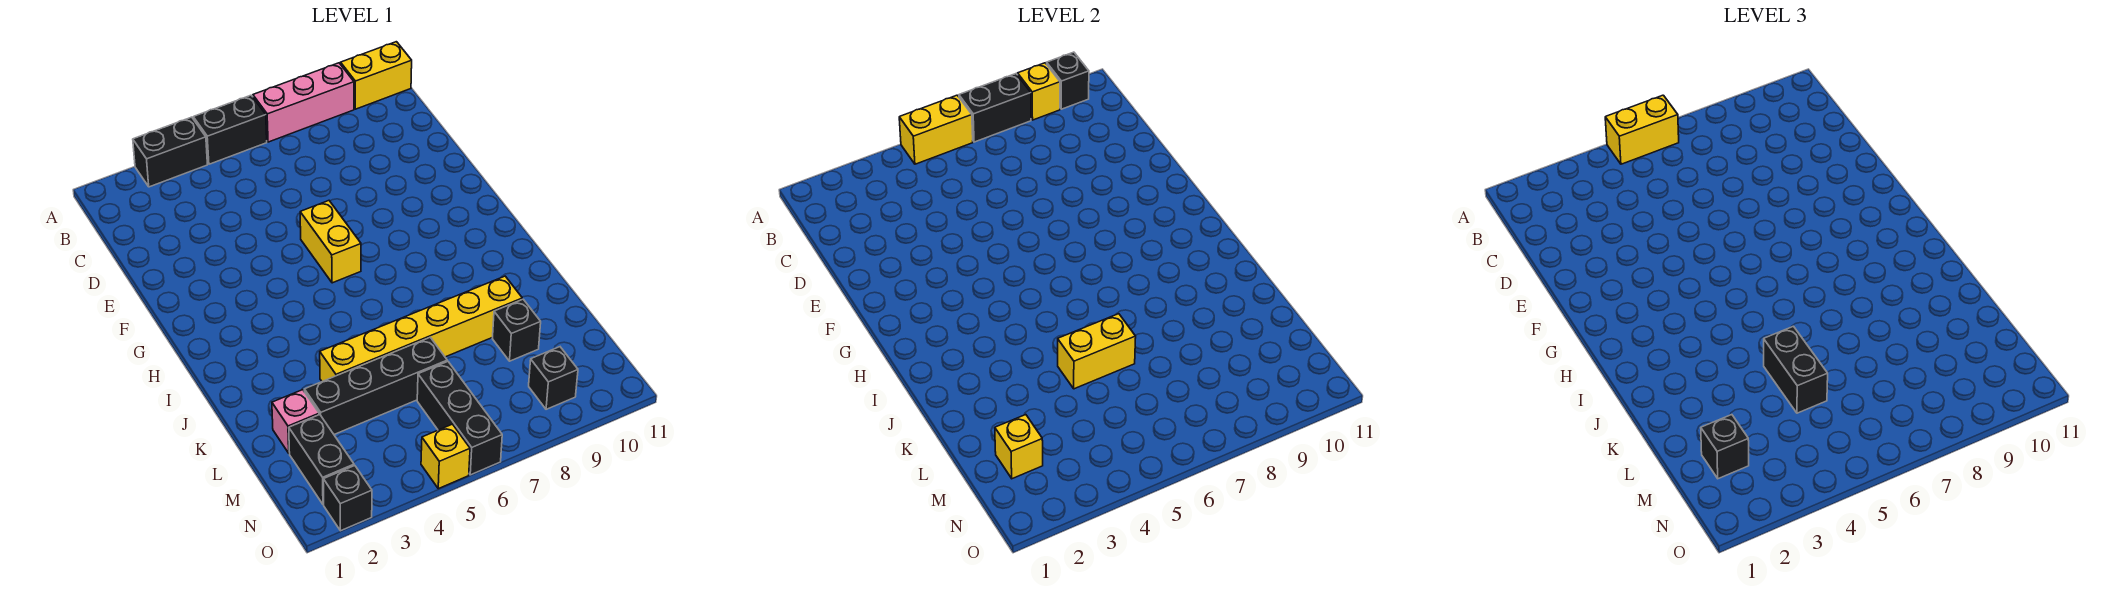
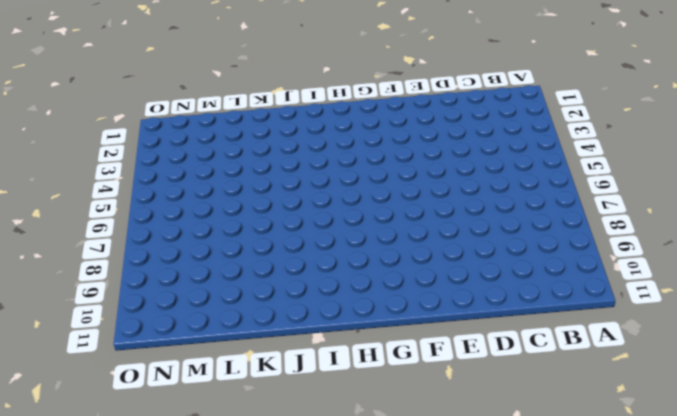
none -> black 1x2 brick [133,117,207,187]
none -> black 1x2 brick [193,95,267,164]
none -> pink 1x3 brick [253,63,354,142]

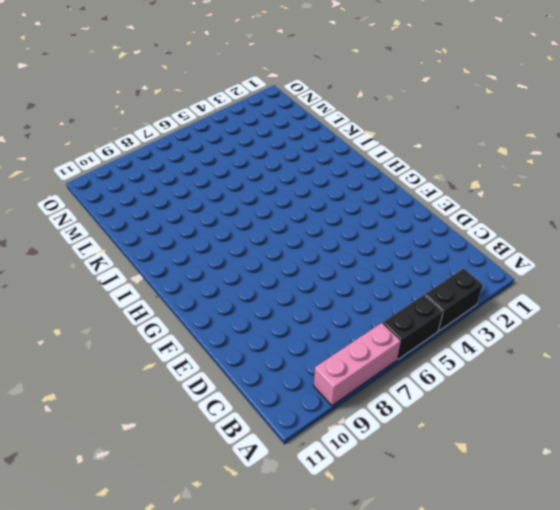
none -> yellow 1x2 brick [341,42,412,109]
none -> yellow 1x2 brick [300,201,361,283]
none -> yellow 1x6 brick [320,276,522,381]

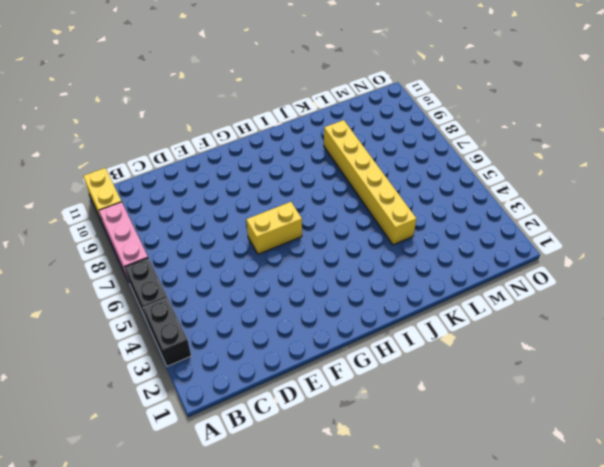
none -> pink 1x1 brick [272,390,319,453]
none -> black 1x4 brick [304,337,447,434]
none -> black 1x1 brick [492,299,541,361]

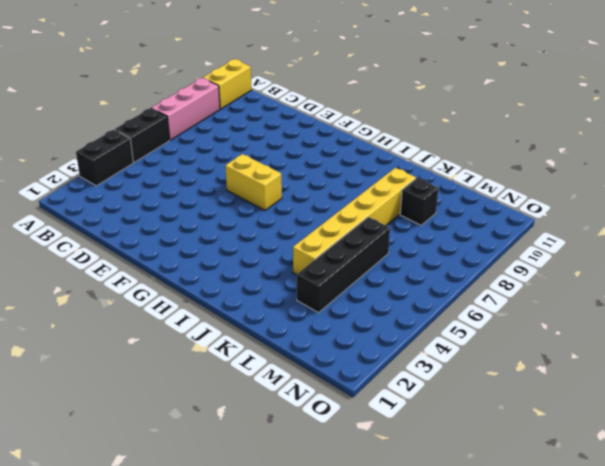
none -> pink 1x1 brick [272,390,319,453]
none -> black 1x2 brick [289,415,354,505]
none -> black 1x3 brick [417,361,502,475]

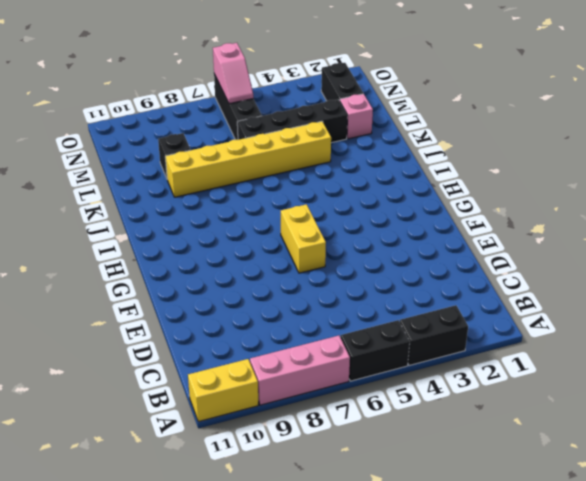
pink 1x2 slope [213,43,253,104] -> none
none -> black 1x1 brick [529,347,578,409]
none -> black 1x1 brick [323,466,372,531]
none -> yellow 1x1 brick [421,424,470,489]

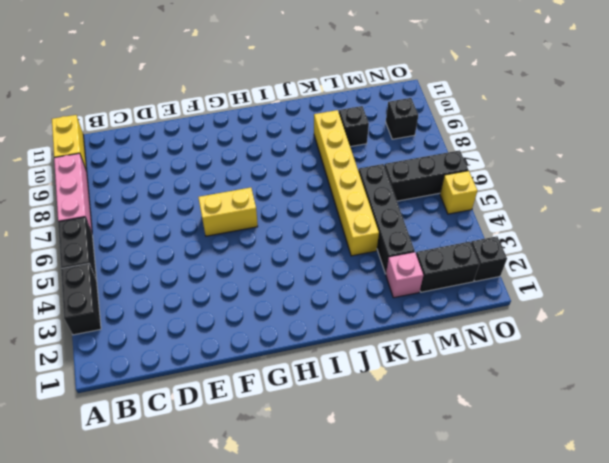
none -> yellow 1x2 brick [899,95,973,164]
none -> black 1x2 brick [959,74,1031,142]
none -> yellow 1x1 brick [1018,63,1060,120]

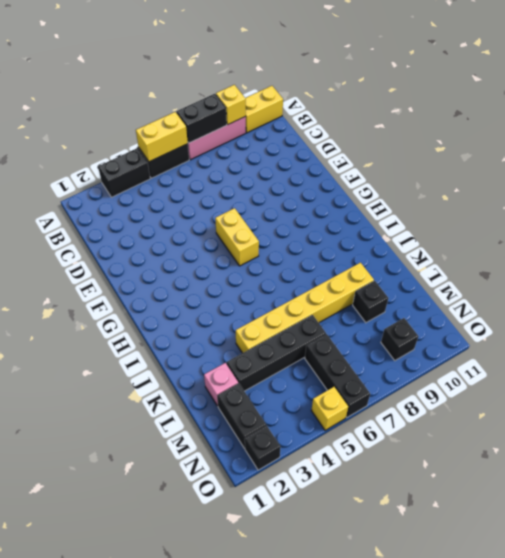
none -> black 1x1 brick [1047,52,1089,109]
none -> yellow 1x2 brick [1058,314,1136,389]
none -> yellow 1x1 brick [995,415,1043,479]

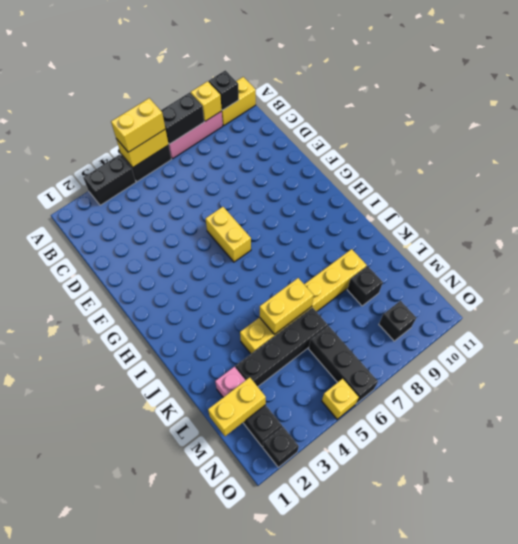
yellow 1x2 brick [208,377,266,436] -> yellow 1x1 brick [995,415,1043,479]
none -> black 1x2 brick [1764,326,1828,413]
none -> black 1x1 brick [1701,415,1749,479]

